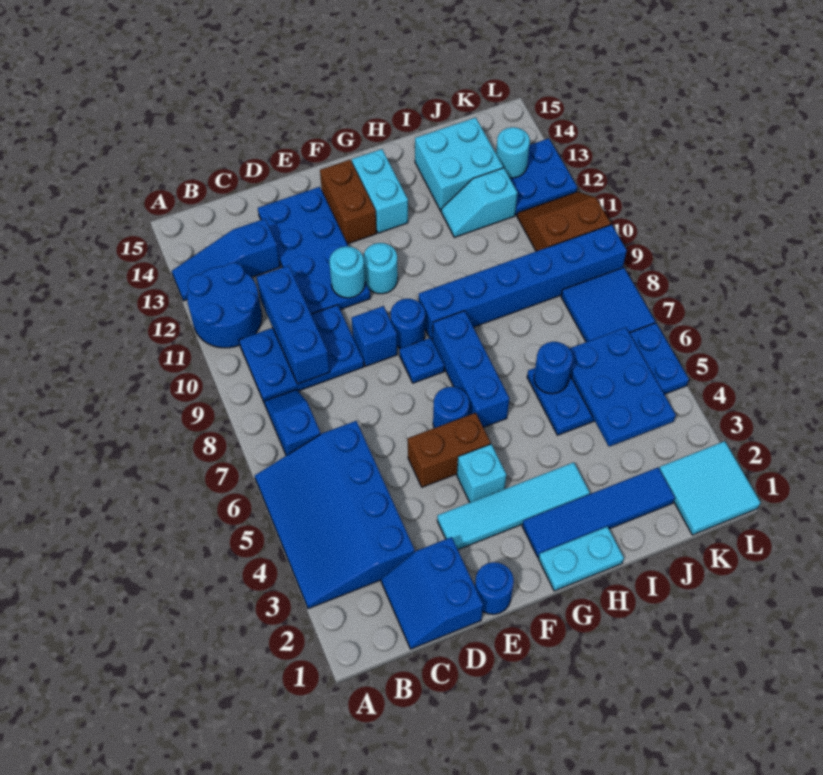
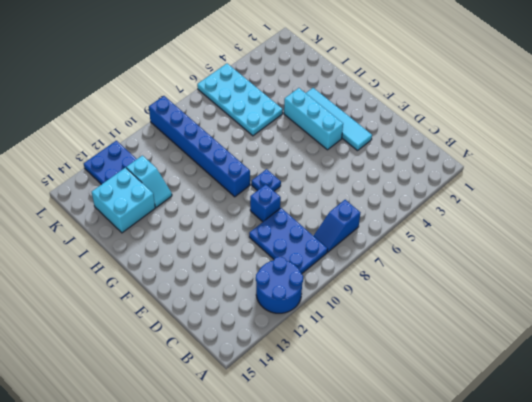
cyan 1x3 brick [284,88,343,150] -> cyan 1x1 brick [457,444,506,502]
cyan 2x4 plate [197,64,283,136] -> blue 2x4 plate [527,323,689,435]
none -> blue 3x4 slope [255,421,415,609]
none -> blue 1x3 slope [172,219,280,301]
none -> blue 2x2 slope [381,537,483,649]
none -> blue 2x4 plate [258,187,370,314]

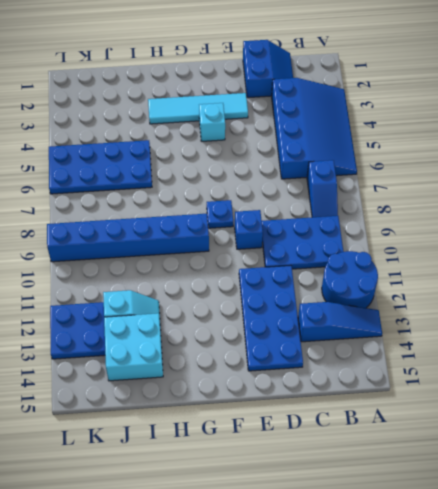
none -> blue 1x1 round brick [475,562,514,614]
none -> brown 1x2 brick [408,413,491,487]
none -> blue 1x1 round brick [433,387,469,428]
none -> blue 1x1 round brick [391,299,425,348]

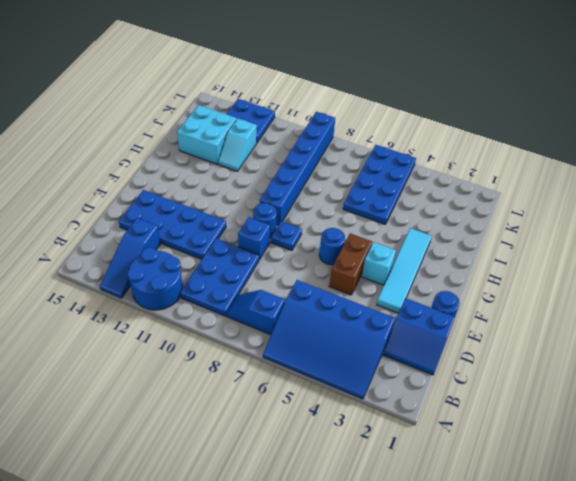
none -> cyan 1x1 round brick [363,243,398,294]
none -> brown 1x2 brick [320,160,376,244]
none -> cyan 1x2 plate [538,527,624,591]
none -> blue 1x4 tile [522,468,675,557]

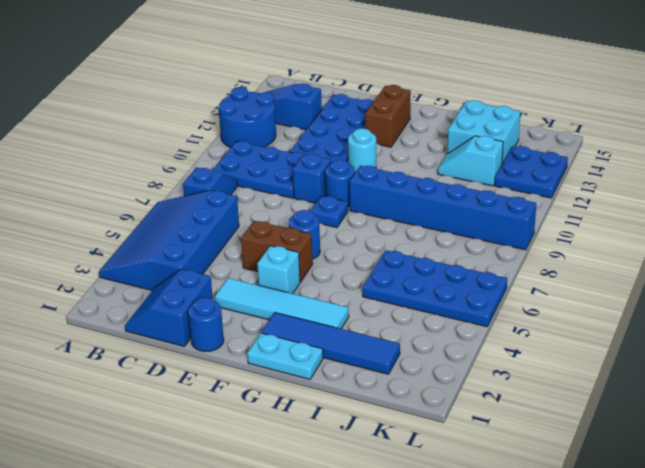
none -> blue 1x3 brick [432,311,509,427]
none -> cyan 1x2 brick [352,149,408,233]
none -> cyan 2x2 tile [659,441,761,535]
none -> blue 2x2 tile [561,267,655,342]

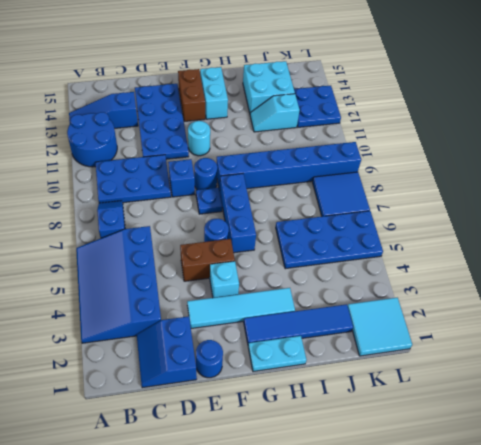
none -> brown 2x2 slope [517,192,611,251]
none -> blue 1x3 brick [257,265,330,384]
none -> cyan 1x1 round brick [329,246,365,298]
none -> blue 1x1 round brick [534,342,573,394]

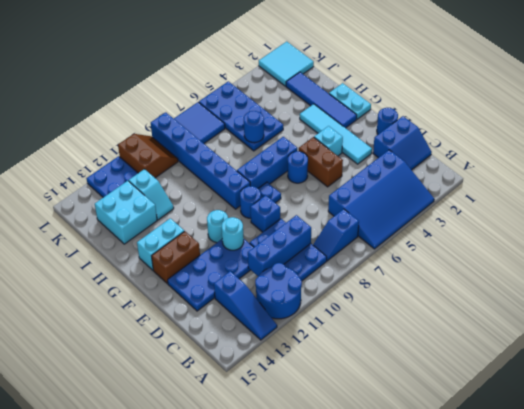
brown 2x2 slope [118,134,178,178] -> brown 2x2 slope turned to [517,192,611,251]
none -> blue 2x3 plate [569,327,676,446]
none -> cyan 1x1 round brick [496,127,530,178]

